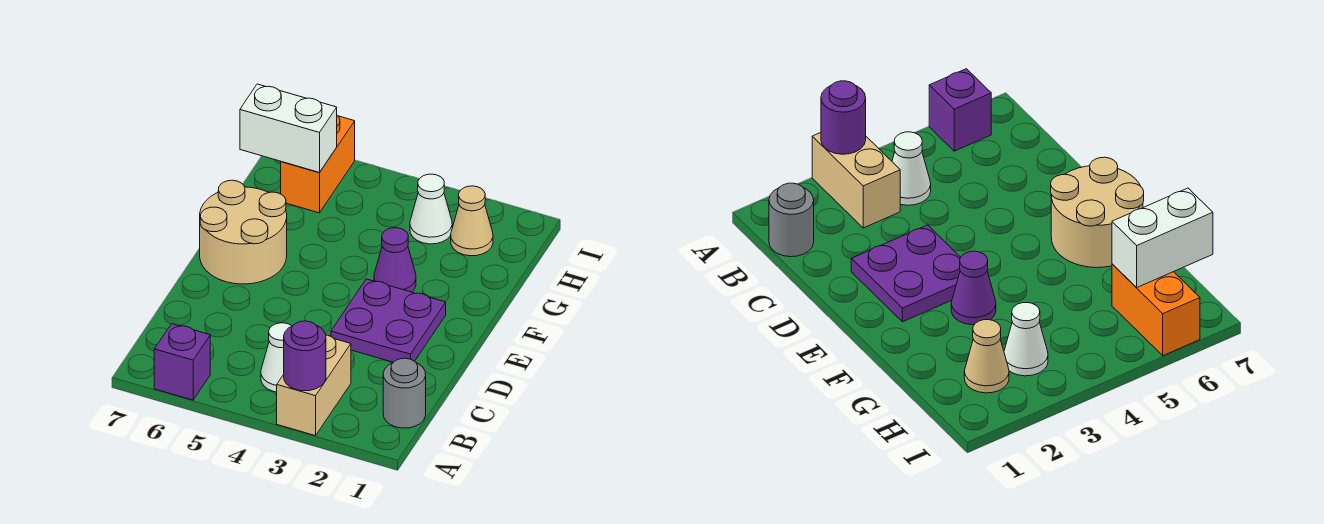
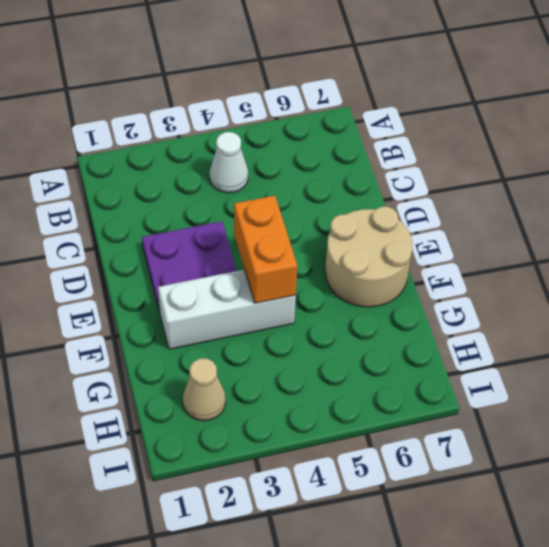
orange 1x2 brick [234,196,297,303] -> orange 1x2 brick moved to [281,116,355,213]
white 1x3 brick [158,270,296,349] -> purple 1x1 cone [374,228,416,292]
none -> tan 1x2 brick [277,335,351,436]
none -> purple 1x1 brick [154,324,210,400]
none -> grey 1x1 round brick [383,358,426,428]

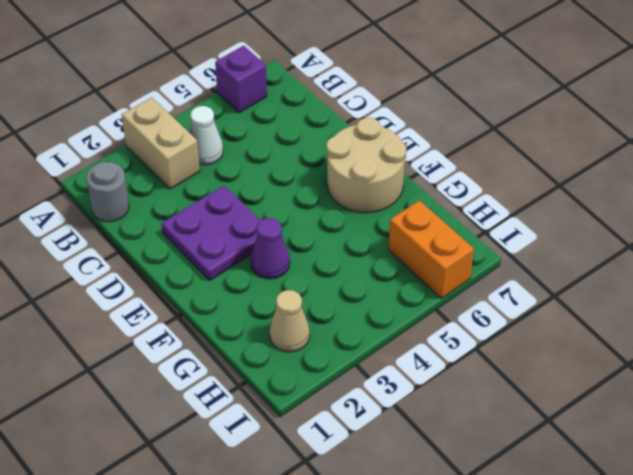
none -> white 1x1 cone [410,174,452,244]
none -> purple 1x1 round brick [284,321,326,391]
none -> white 1x2 brick [240,84,337,172]

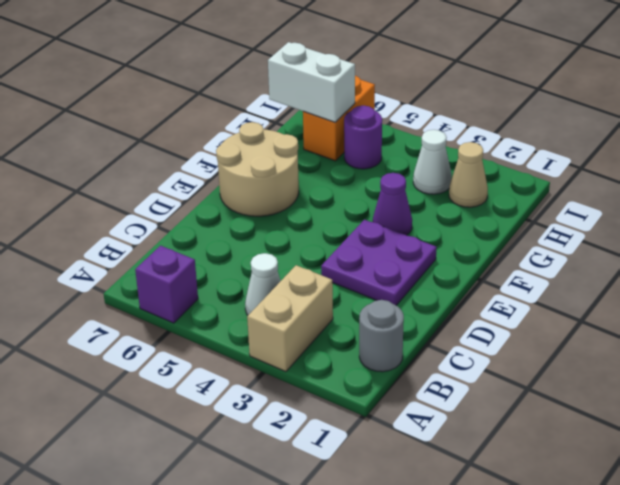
purple 1x1 round brick [344,106,382,169] -> purple 1x1 round brick moved to [284,321,326,391]

